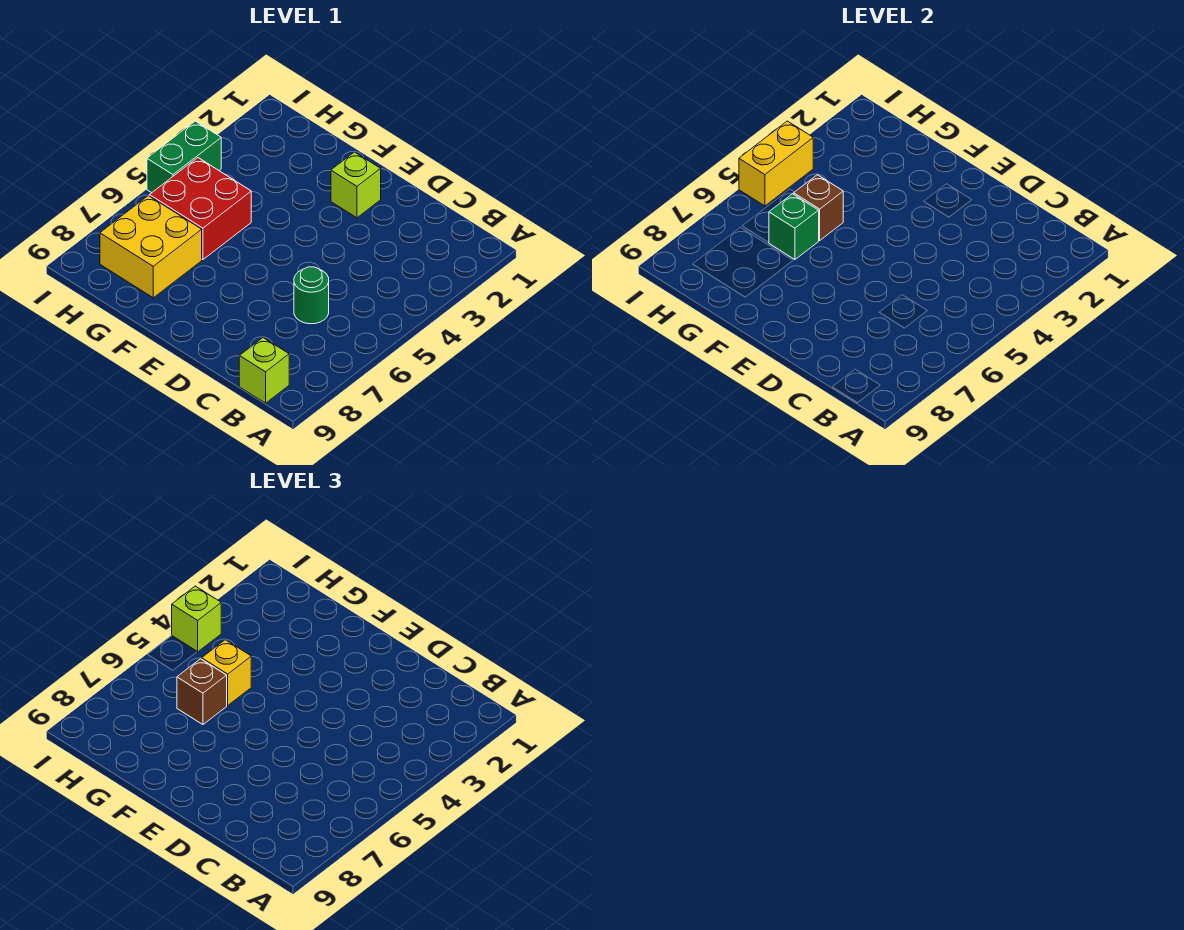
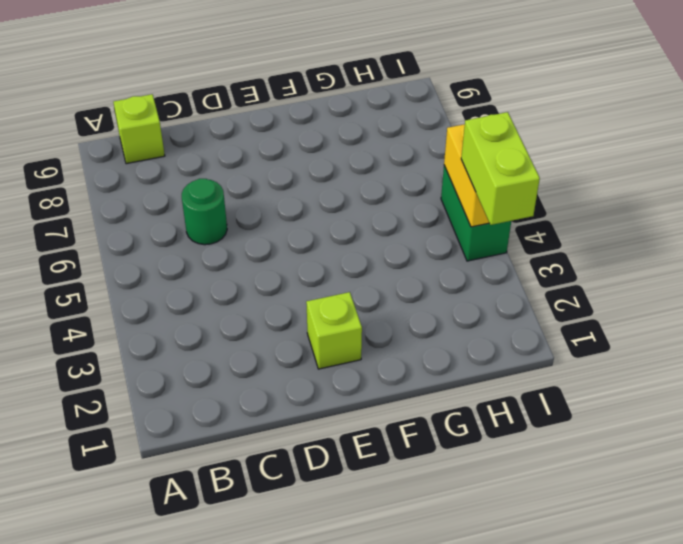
lime 1x2 brick [461,112,540,225] -> lime 1x1 brick [172,586,221,652]
none -> red 2x2 brick [149,158,251,260]
none -> yellow 2x2 brick [100,196,202,298]
none -> brown 1x1 brick [794,175,843,240]

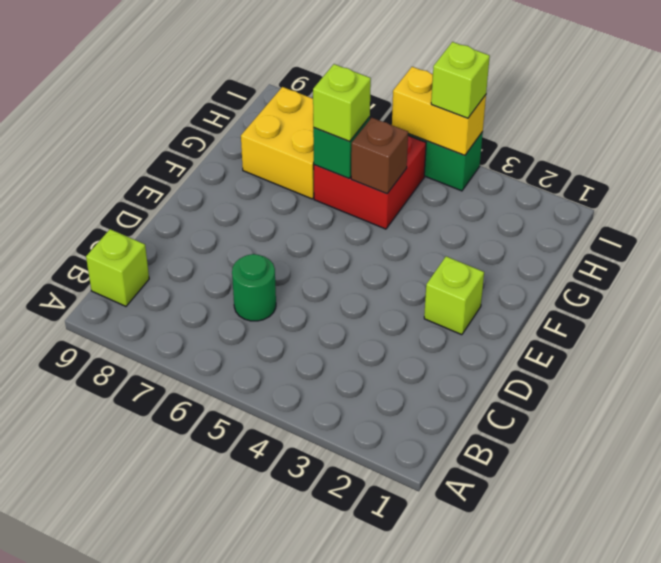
lime 1x1 brick [313,64,371,141] -> brown 1x1 brick [177,659,227,725]
none -> yellow 1x1 brick [202,640,251,705]

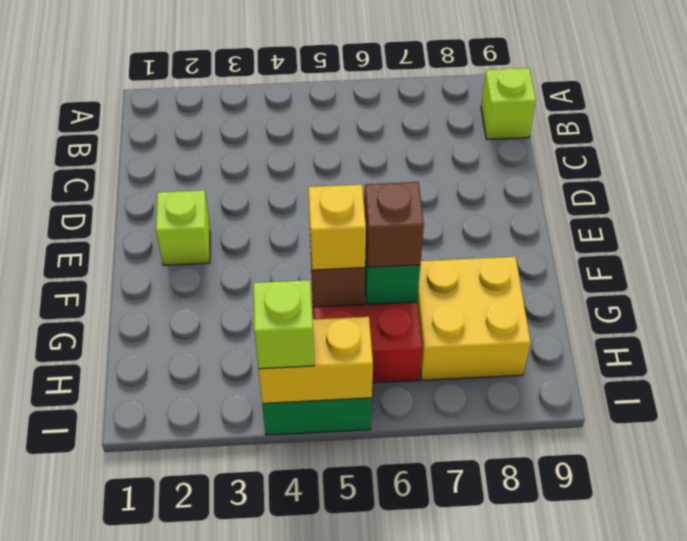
none -> green 1x1 round brick [294,267,329,324]

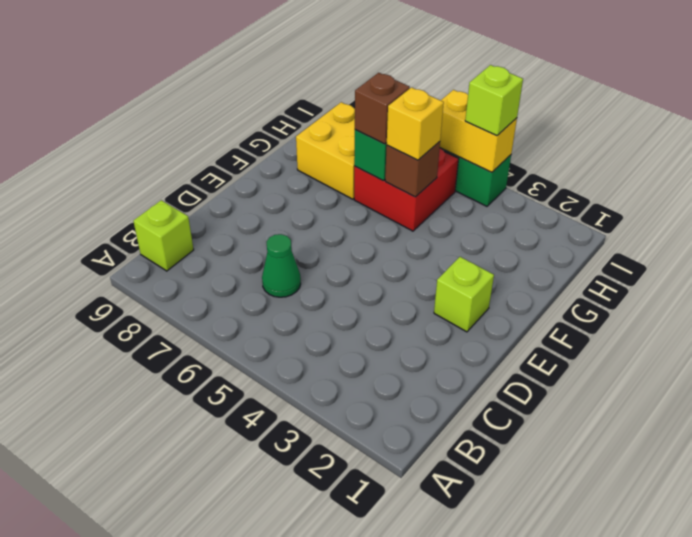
green 1x1 cone [262,234,301,297] -> green 1x1 round brick [294,267,329,324]

